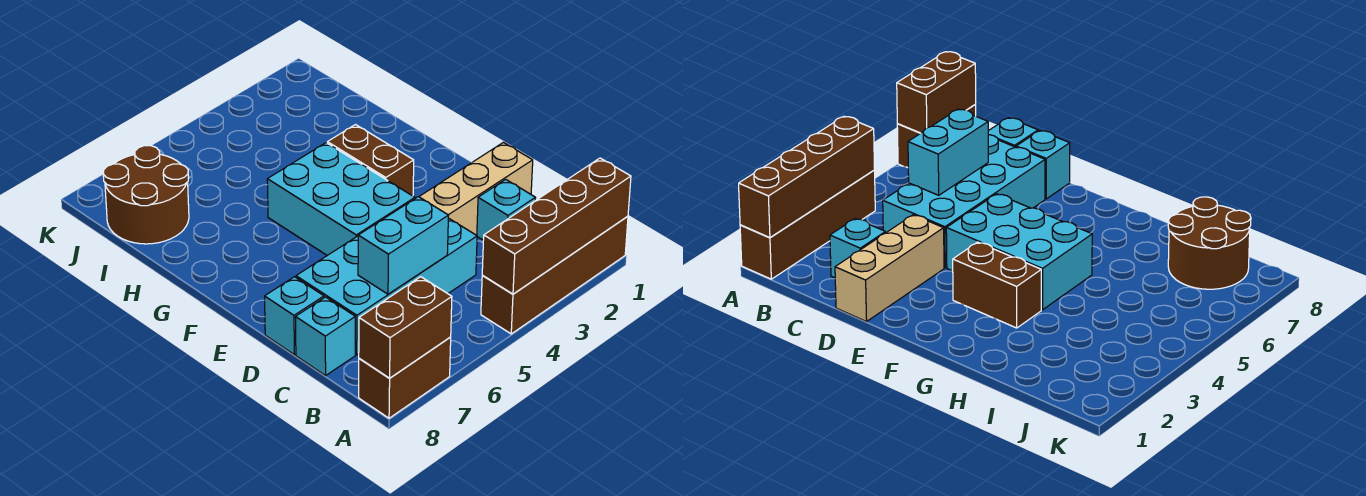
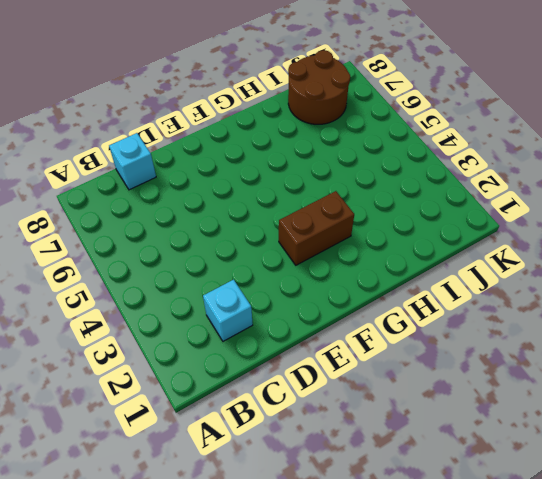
none -> brown 1x4 brick [481,216,628,334]
none -> brown 1x2 brick [359,337,451,418]
none -> cyan 2x4 brick [296,218,477,355]

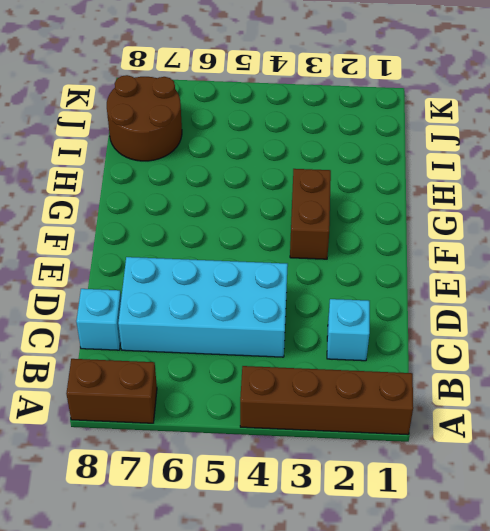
none -> tan 1x3 brick [419,142,533,235]
none -> cyan 1x1 brick [265,277,324,355]
none -> cyan 2x3 brick [267,143,415,255]

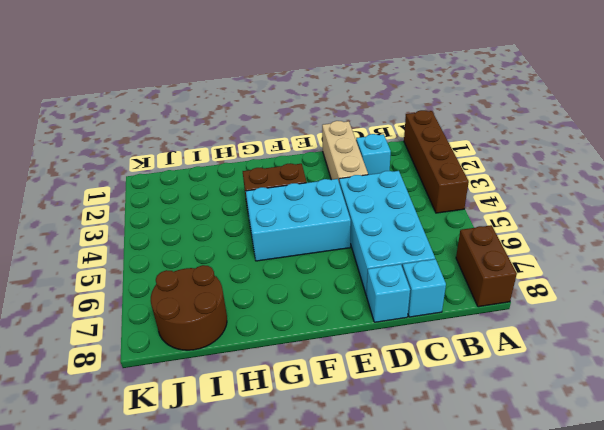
none -> brown 1x4 brick [482,158,631,294]
none -> brown 1x2 brick [359,277,452,378]
none -> cyan 1x2 brick [358,197,448,294]

